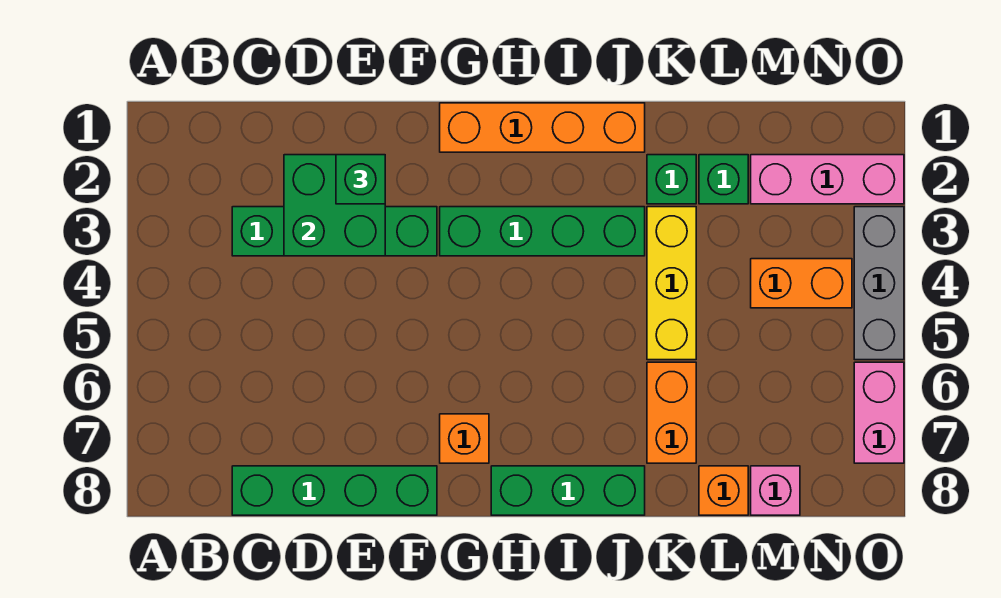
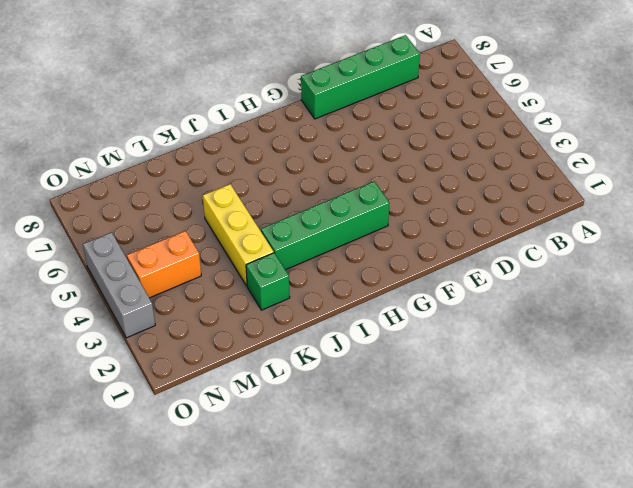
none -> green 1x4 brick [232,207,437,256]
none -> orange 1x4 brick [440,103,645,152]
none -> orange 1x1 brick [440,414,489,463]

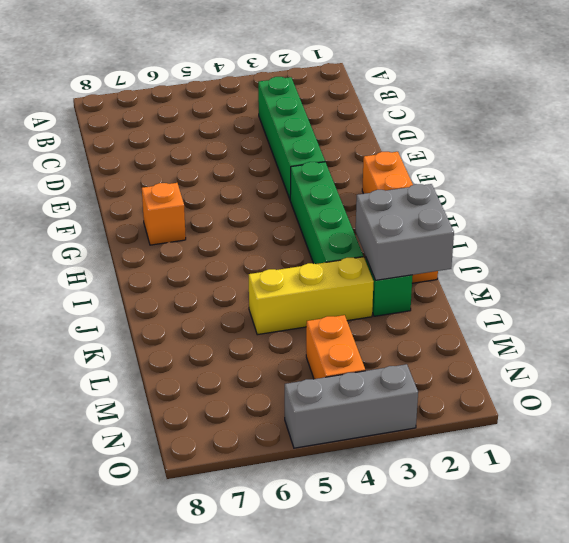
grey 2x2 brick [356,184,454,280] -> none
none -> green 1x4 brick [232,466,437,515]
none -> green 1x3 brick [491,466,645,515]
none -> orange 1x2 brick [647,362,696,463]

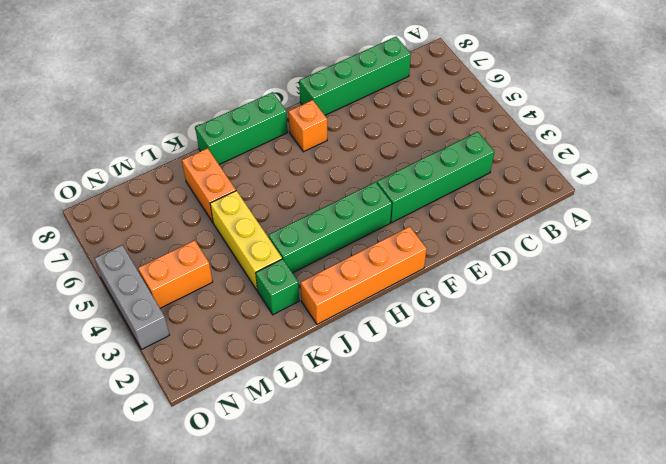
none -> green 1x1 brick [699,155,748,204]
none -> orange 1x1 brick [699,466,748,515]
none -> pink 1x3 brick [751,155,904,204]

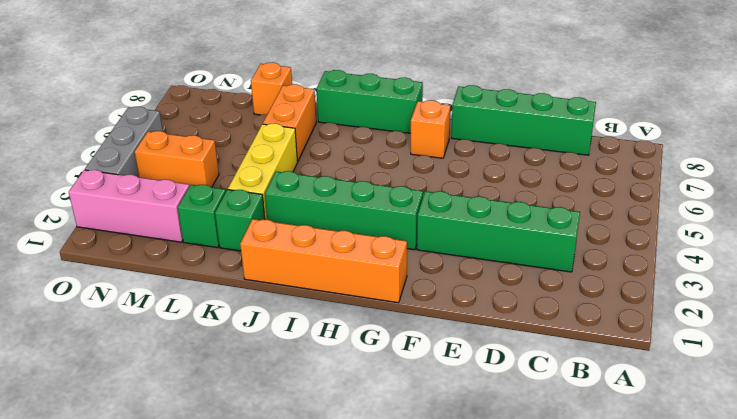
none -> pink 1x1 brick [751,466,800,515]
none -> pink 1x2 brick [854,362,904,463]
none -> green 2x2 brick [284,155,385,256]

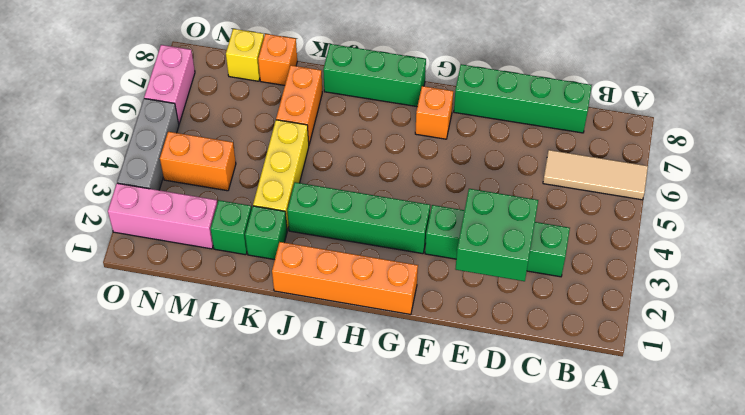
tan 1x3 tile [543,150,648,200] -> none
yellow 1x1 brick [226,29,264,81] -> pink 1x1 brick [751,466,800,515]
none -> green 1x1 brick [336,155,385,204]

